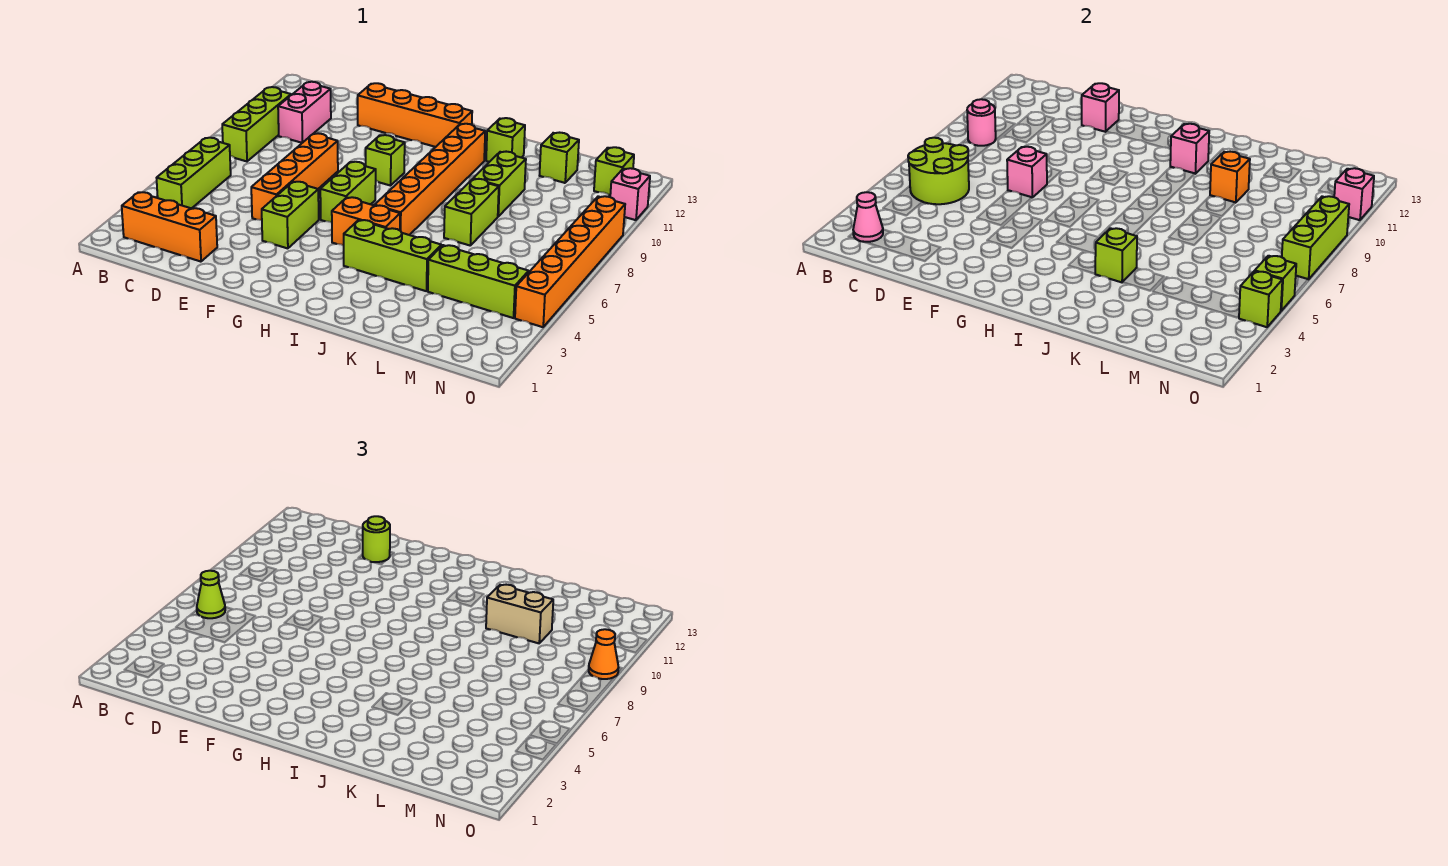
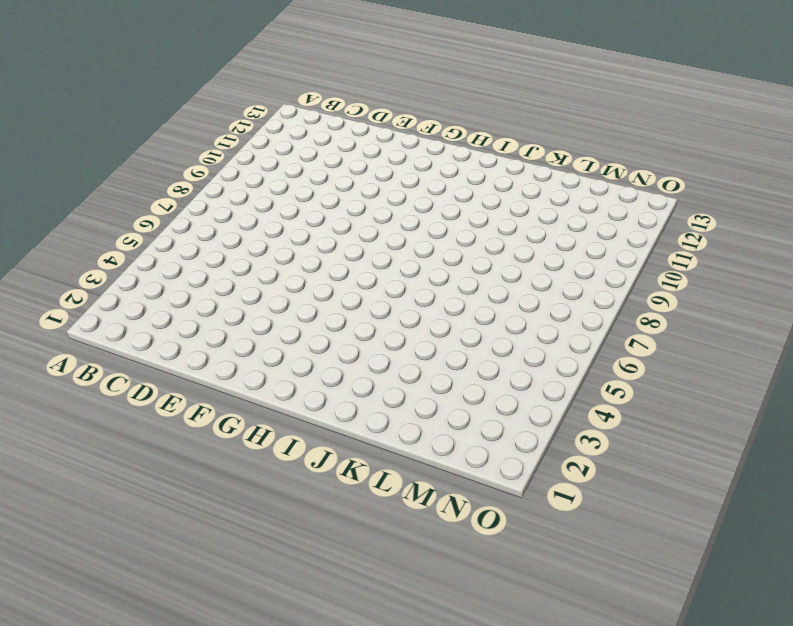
none -> orange 1x3 brick [122,192,217,262]
none -> lime 1x3 brick [157,137,231,208]
none -> lime 1x3 brick [222,87,291,161]
none -> pink 1x2 brick [278,82,331,143]

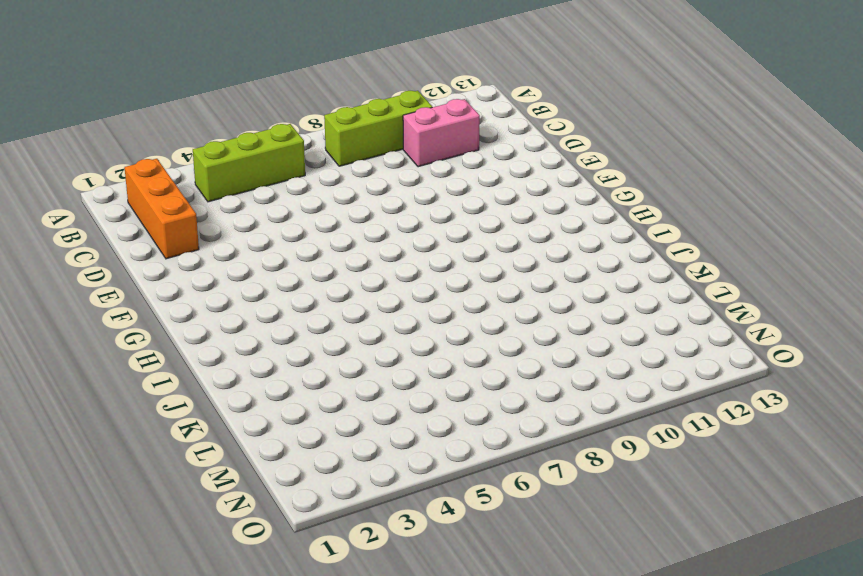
none -> orange 1x4 brick [251,133,338,220]
none -> orange 1x4 brick [358,83,472,147]
none -> lime 1x2 brick [262,182,319,248]
none -> lime 1x2 brick [320,162,376,223]

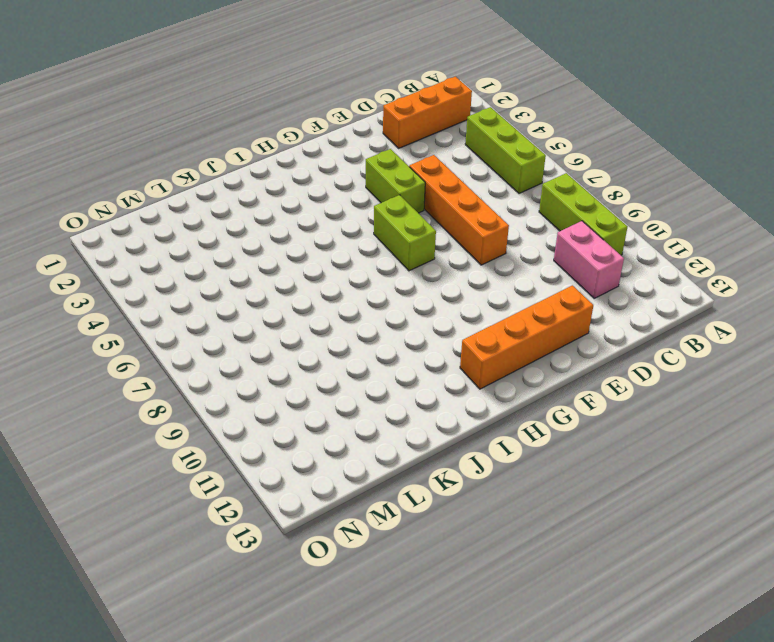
none -> lime 1x1 brick [366,135,405,186]
none -> orange 1x2 brick [332,197,400,246]
none -> lime 1x3 brick [344,220,441,291]
none -> orange 1x6 brick [375,124,485,235]

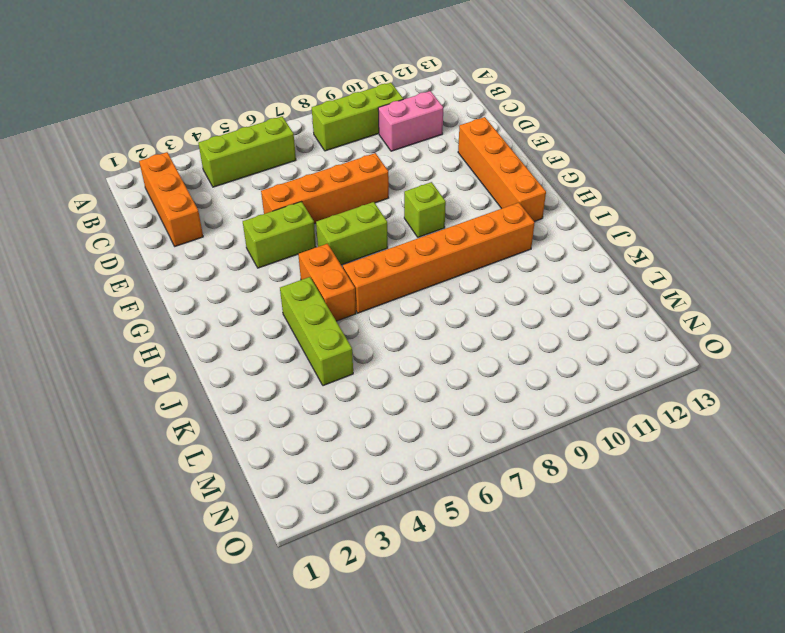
none -> lime 1x1 brick [486,118,525,162]
none -> lime 1x2 brick [444,179,499,245]
none -> lime 1x2 brick [473,152,526,216]
none -> lime 1x3 brick [428,245,529,318]

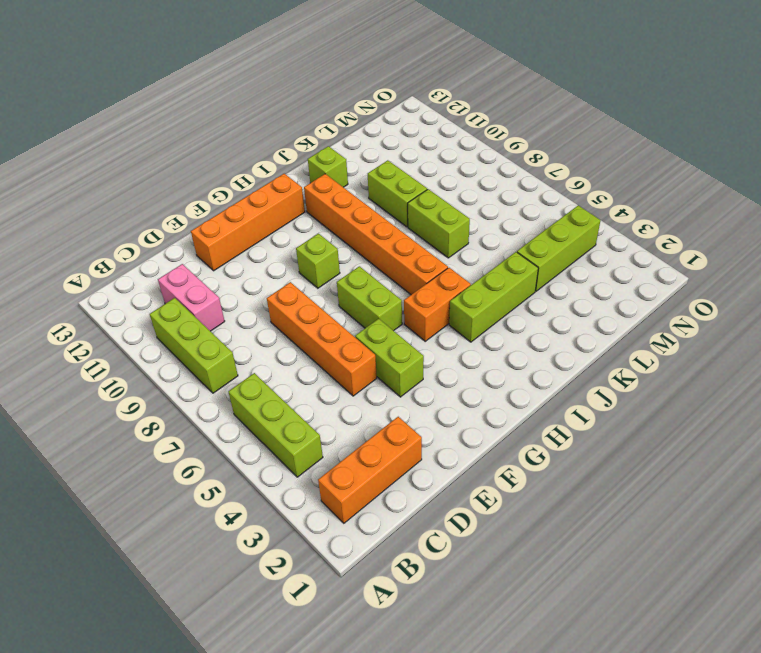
none -> lime 1x1 brick [539,133,579,183]
none -> lime 1x1 brick [594,147,634,195]
none -> orange 1x6 brick [515,196,625,327]
none -> pink 1x1 brick [610,168,650,220]

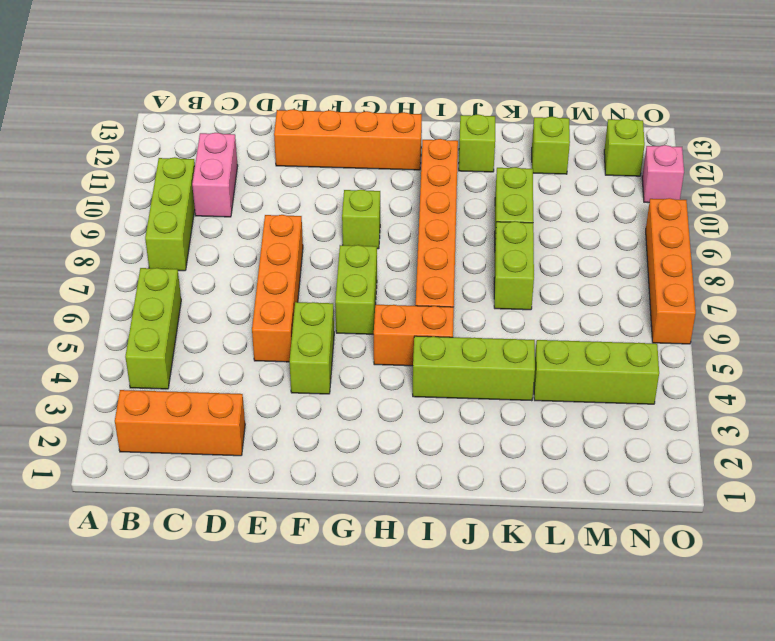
orange 1x4 brick [646,198,696,344] -> orange 1x6 brick [515,196,625,327]
none -> pink 1x1 cone [853,192,883,242]
none -> lime 2x2 round brick [908,137,969,204]
none -> pink 1x1 round brick [967,99,996,146]
none -> pink 1x1 brick [1007,147,1047,198]

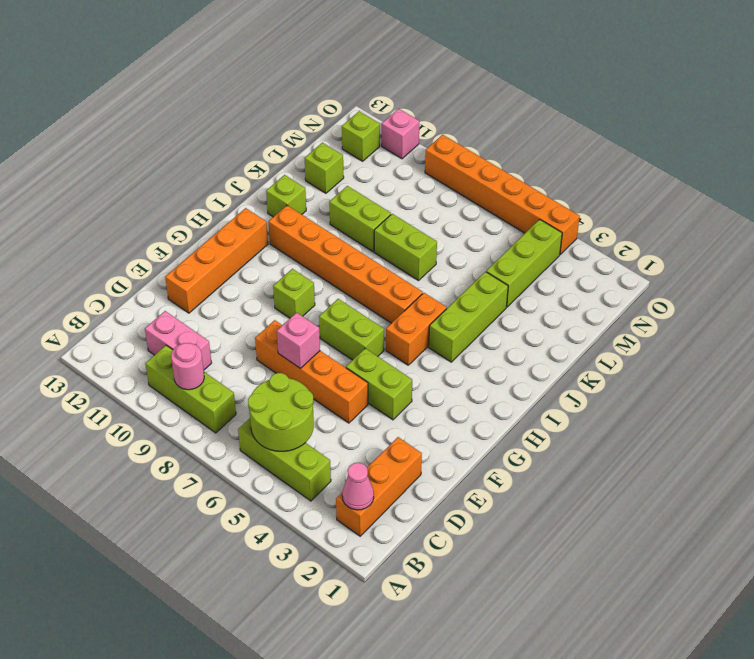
none -> pink 1x1 brick [1082,83,1119,132]
none -> pink 1x1 brick [1170,124,1209,174]
none -> lime 1x1 brick [1095,228,1137,282]
none -> orange 1x1 brick [1210,152,1250,203]

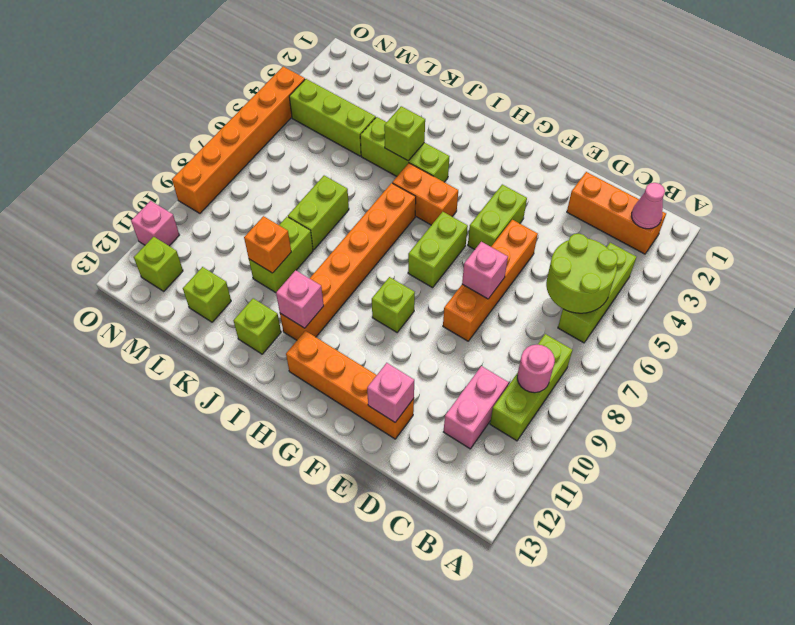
none -> lime 1x1 brick [1239,271,1282,327]
none -> lime 1x1 brick [1255,256,1296,311]
none -> lime 1x3 brick [1282,196,1349,279]
none -> pink 1x1 brick [1334,168,1374,220]

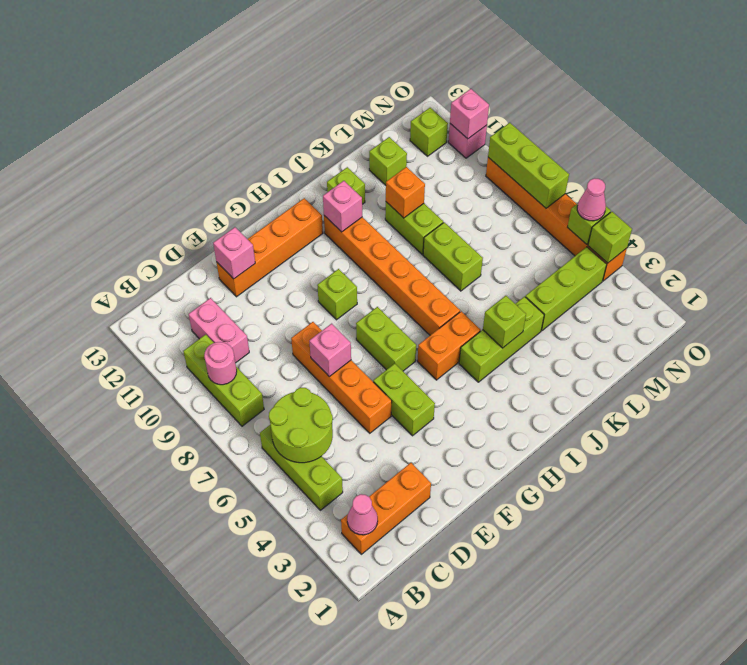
pink 1x1 cone [577,178,606,221] -> none
none -> lime 1x1 cone [197,570,225,618]
none -> lime 1x1 round brick [363,516,390,562]
none -> tan 1x2 brick [486,585,553,643]
none -> orange 1x1 cone [589,629,619,679]

